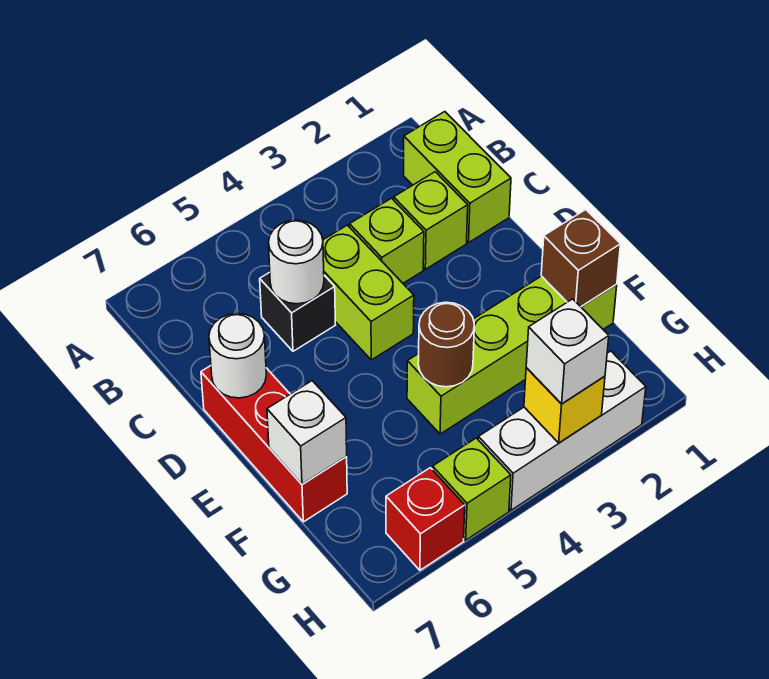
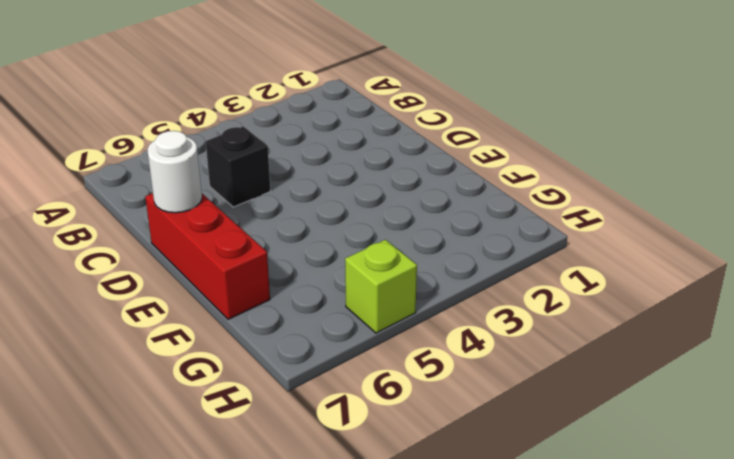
none -> lime 1x2 brick [404,112,511,242]
none -> lime 1x1 brick [394,172,468,269]
none -> lime 1x1 brick [350,198,424,283]

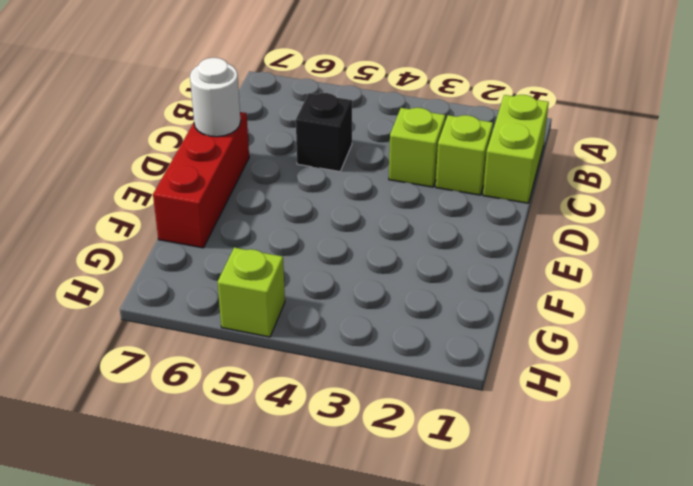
none -> lime 1x2 brick [323,225,414,360]
none -> lime 1x4 brick [407,276,617,434]
none -> white 1x3 brick [478,351,646,510]

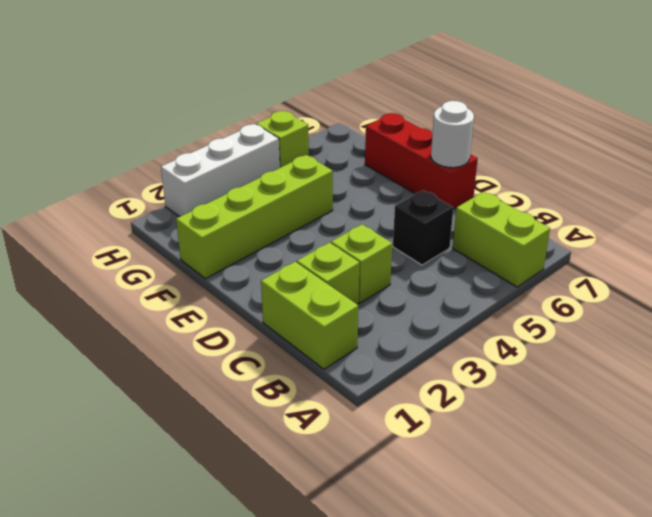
lime 1x2 brick [453,192,550,287] -> lime 1x2 brick moved to [323,225,414,360]
none -> red 1x1 brick [386,468,465,570]
none -> white 1x1 round brick [268,220,324,304]
none -> brown 1x1 brick [541,210,621,307]

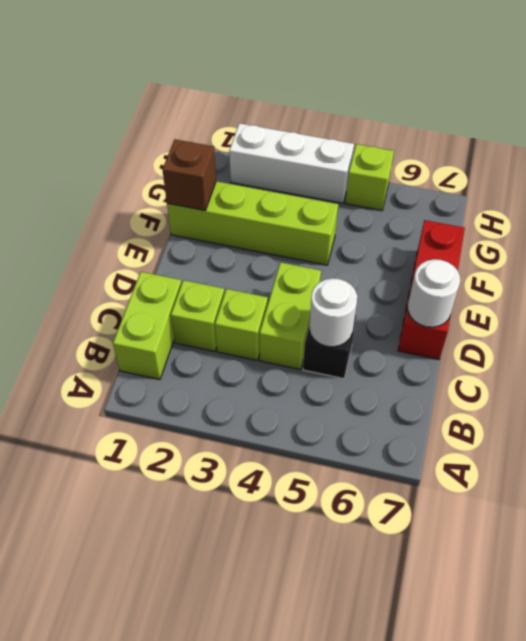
none -> red 1x1 brick [386,468,465,570]
none -> brown 1x1 round brick [418,302,474,387]
none -> white 1x1 brick [267,381,347,484]

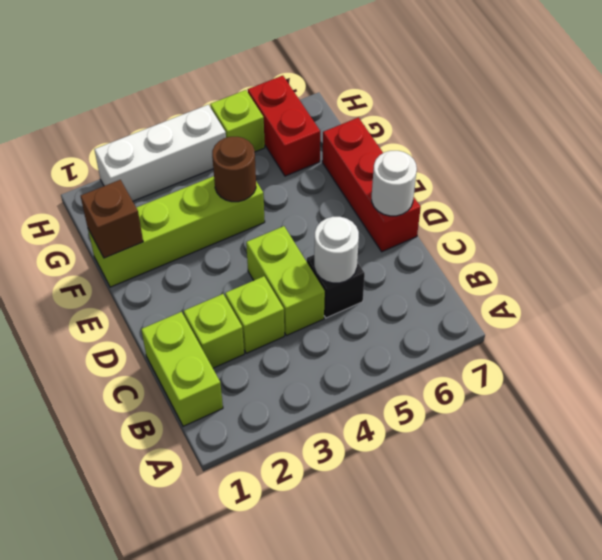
red 1x2 brick [248,76,320,176] -> red 1x1 brick [386,468,465,570]
none -> white 1x1 brick [267,381,347,484]
none -> yellow 1x1 brick [524,368,605,443]
none -> white 1x1 brick [526,299,609,404]

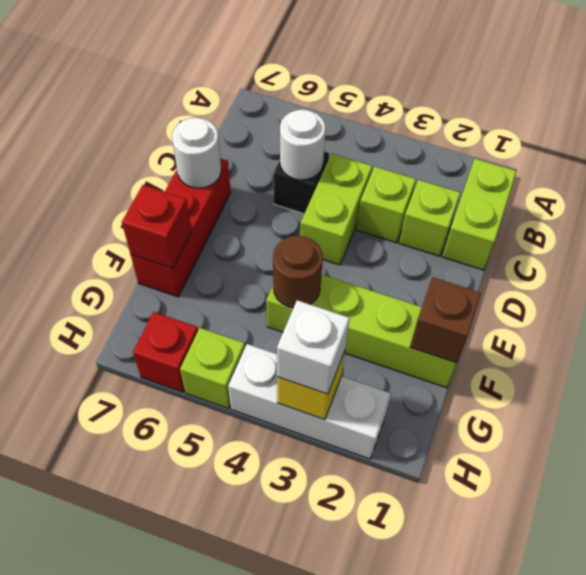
red 1x1 brick [122,185,191,268] -> white 1x1 brick [267,381,347,484]

